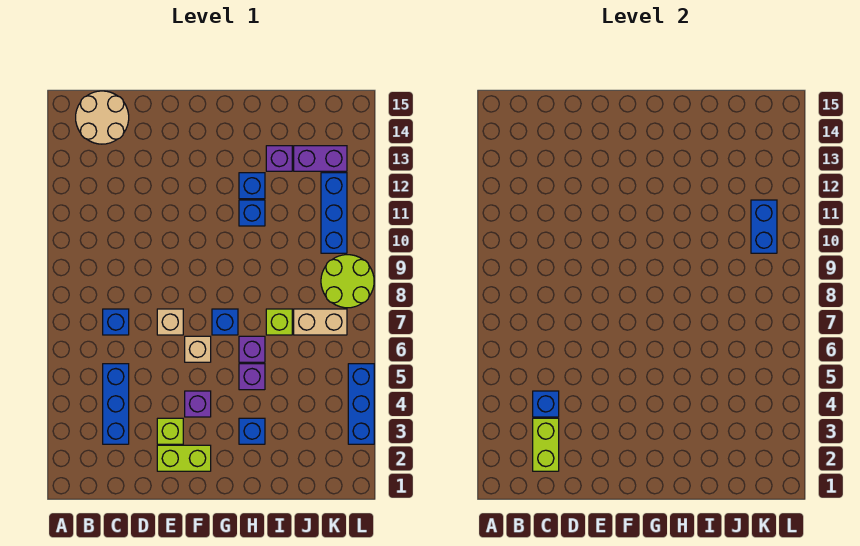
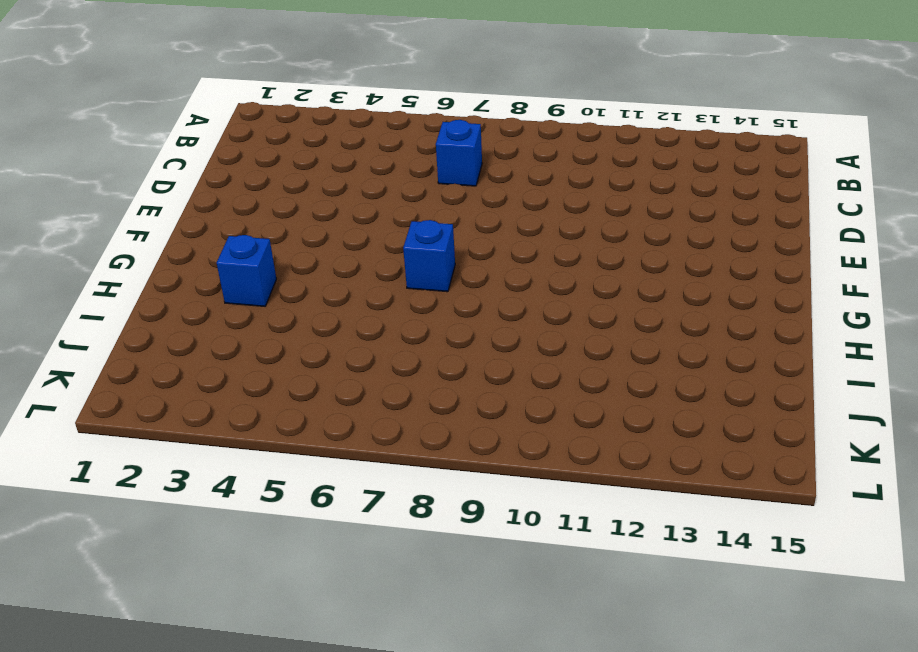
none -> tan 2x2 round brick [76,91,129,144]
none -> blue 1x3 brick [103,364,129,444]
none -> lime 1x2 brick [157,445,211,471]

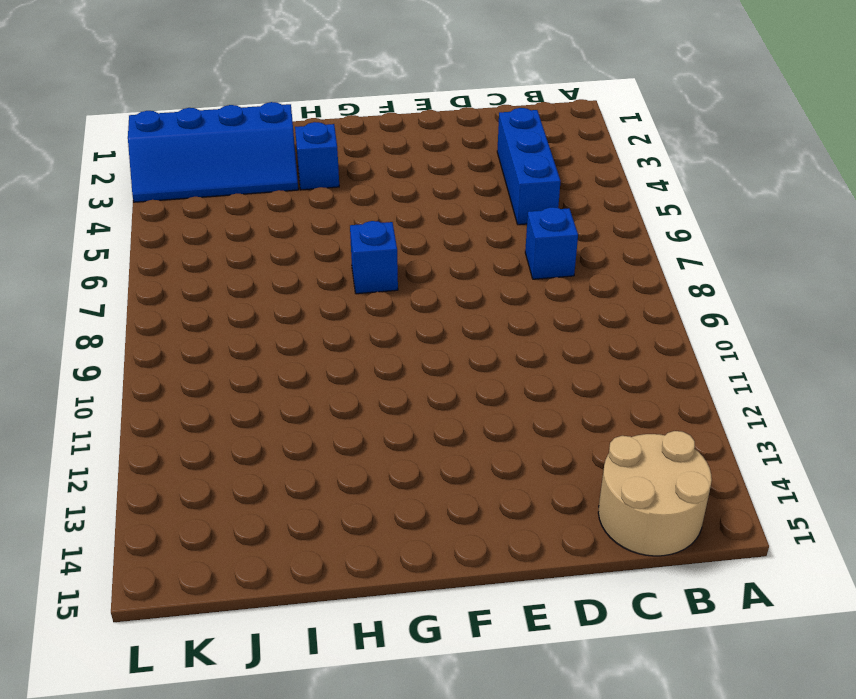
blue 2x4 slope [128,102,298,202] -> blue 1x3 brick [348,364,374,444]
none -> lime 1x2 brick [157,445,211,471]
none -> lime 1x1 brick [157,418,183,444]
none -> tan 1x1 brick [157,309,183,335]

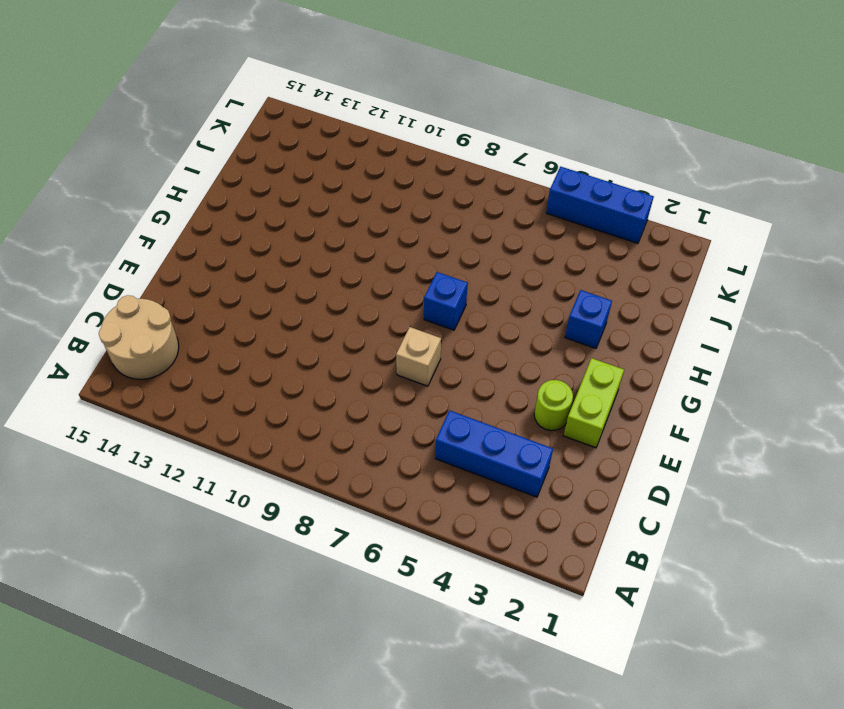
lime 1x1 round brick [534,380,573,431] -> lime 1x1 brick [157,418,183,444]
none -> blue 1x1 brick [103,309,129,335]
none -> purple 1x1 brick [185,391,211,417]
none -> tan 1x1 brick [185,336,211,362]

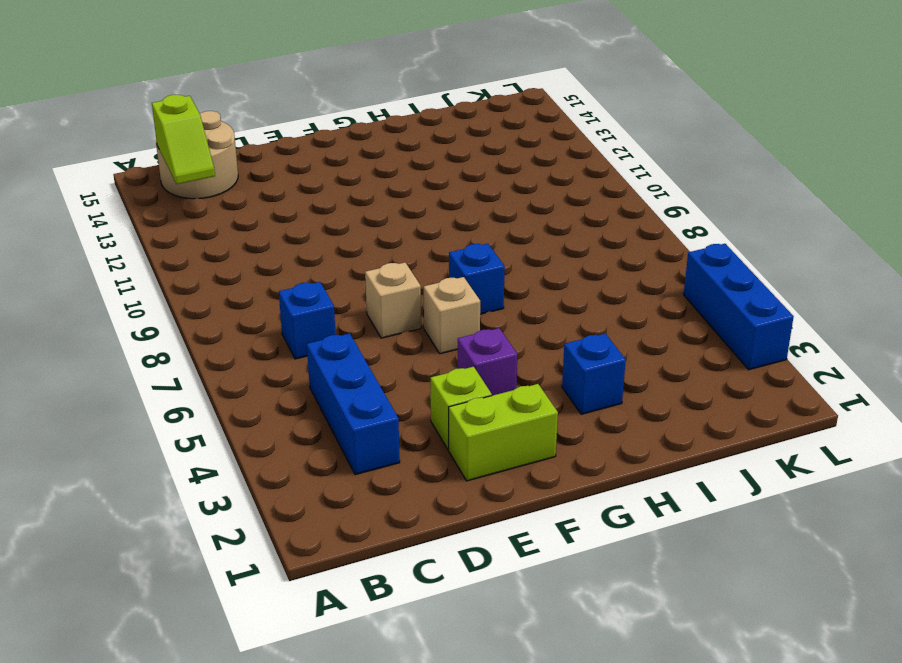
lime 1x2 slope [152,95,215,184] -> none
none -> purple 1x1 brick [239,364,265,390]
none -> purple 1x1 brick [239,336,265,362]
none -> blue 1x1 brick [239,200,265,226]

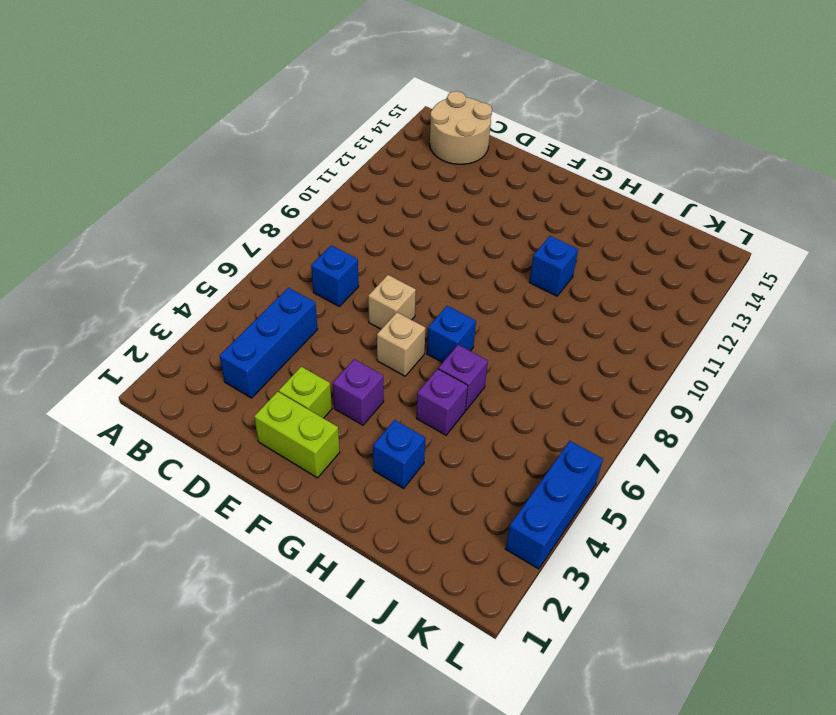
none -> blue 1x1 brick [239,173,265,199]
none -> lime 1x1 brick [266,309,292,335]
none -> purple 1x1 brick [266,146,292,171]

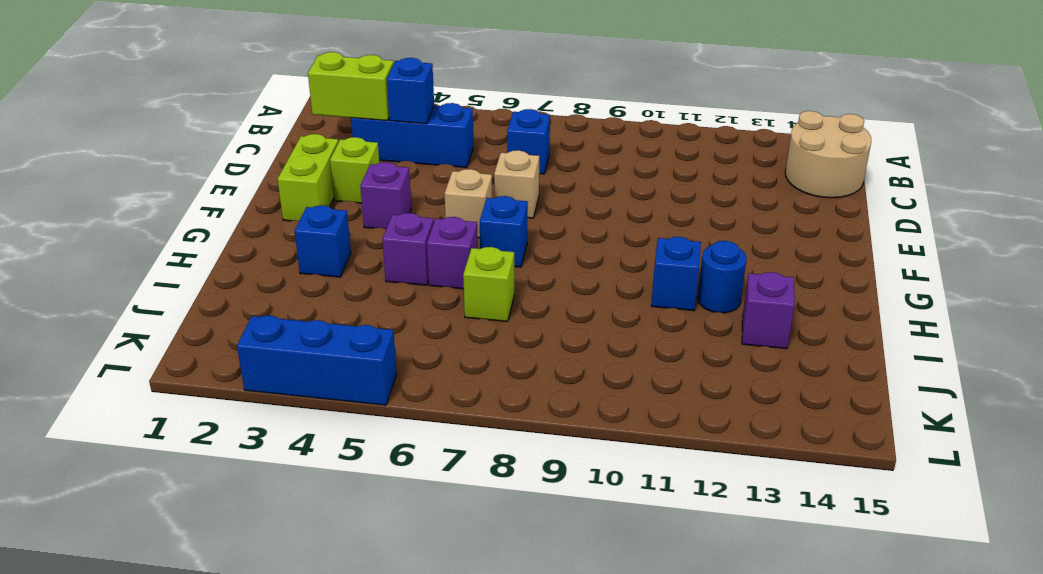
blue 1x1 round brick [698,241,747,313] -> blue 1x1 brick [239,173,265,199]
none -> tan 1x2 brick [294,309,347,335]
none -> purple 1x2 brick [294,146,347,171]
none -> lime 2x2 round brick [321,255,374,308]

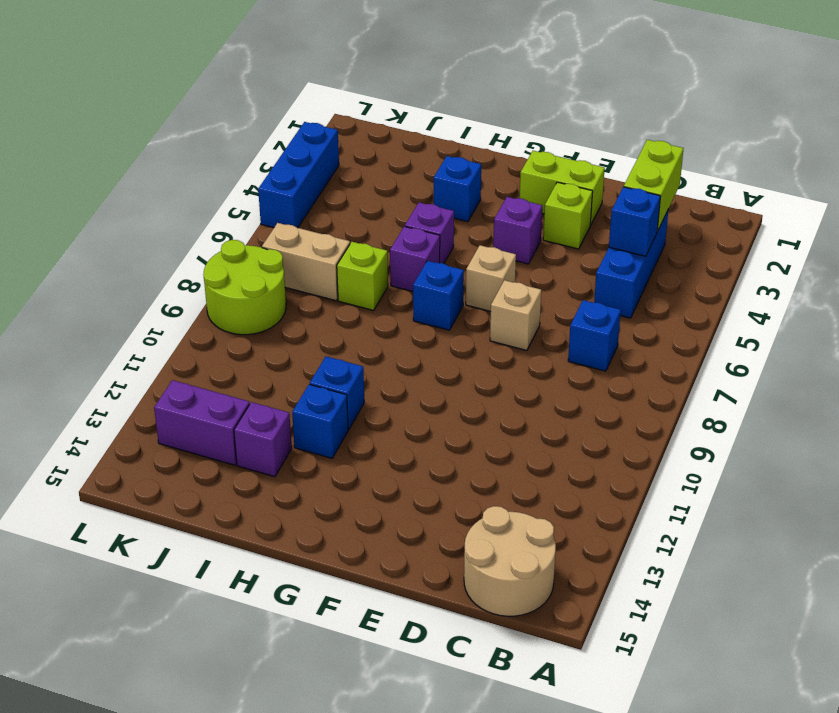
none -> blue 1x3 brick [321,173,347,253]
none -> blue 1x2 brick [751,200,777,253]

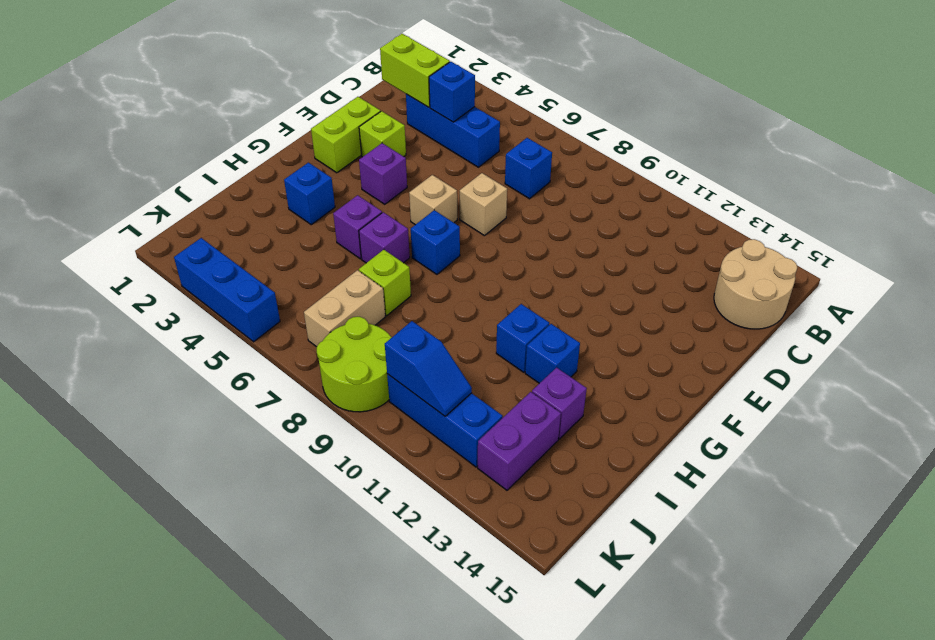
blue 1x2 slope [385,321,472,416] -> blue 1x2 brick [751,200,777,253]

